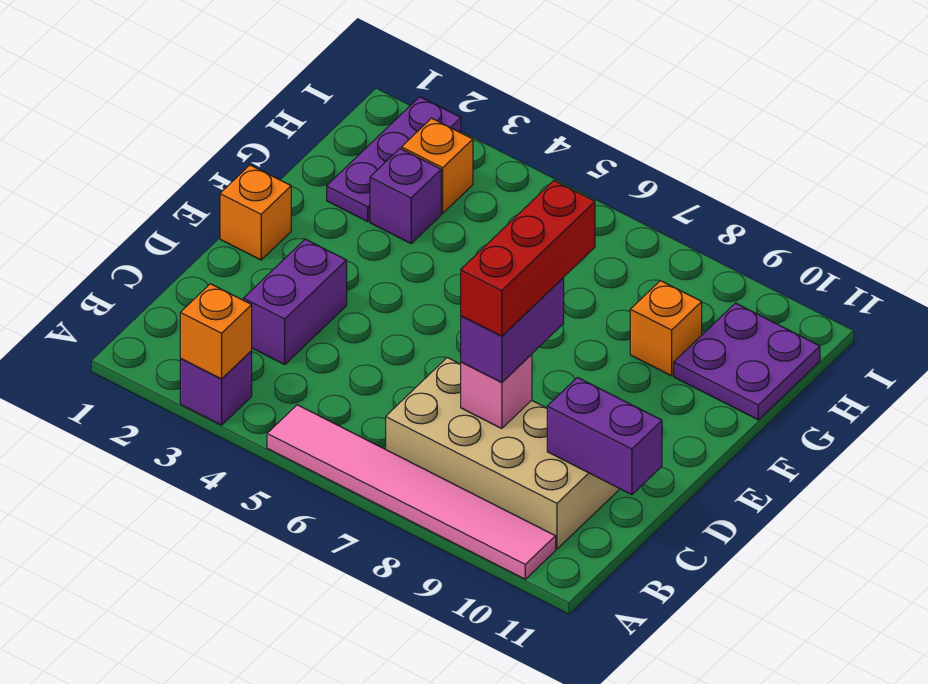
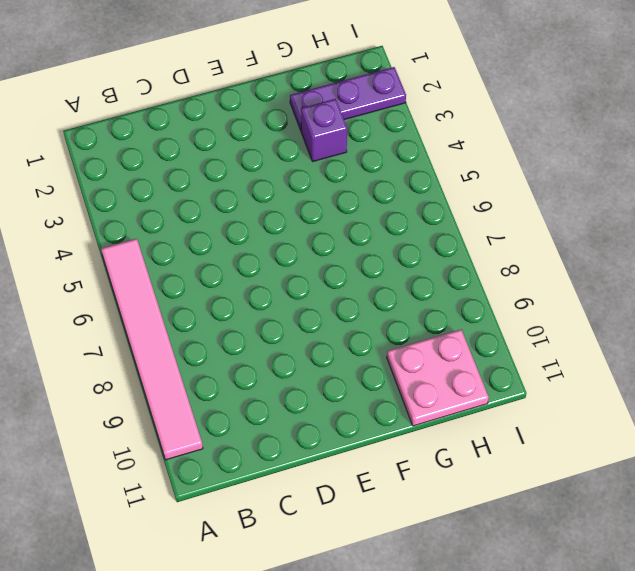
pink 2x2 plate [387,330,489,426] -> purple 2x2 plate [674,303,820,420]
none -> purple 1x1 brick [180,351,252,425]
none -> tan 2x4 brick [386,358,619,549]
none -> purple 1x2 brick [243,239,347,364]

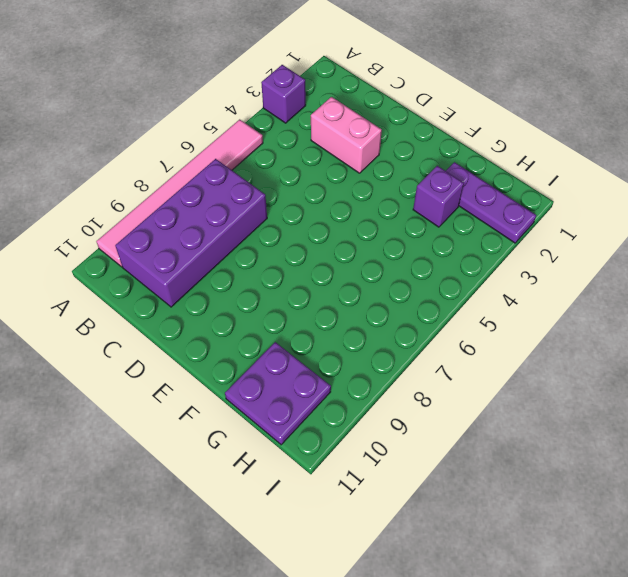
purple 2x4 brick [115,159,267,307] -> tan 2x4 brick [386,358,619,549]
pink 1x2 brick [311,97,382,173] -> purple 1x2 brick [243,239,347,364]
none -> orange 1x1 brick [220,165,291,260]
none -> orange 1x1 brick [630,281,702,376]
none -> orange 1x1 brick [402,118,473,213]

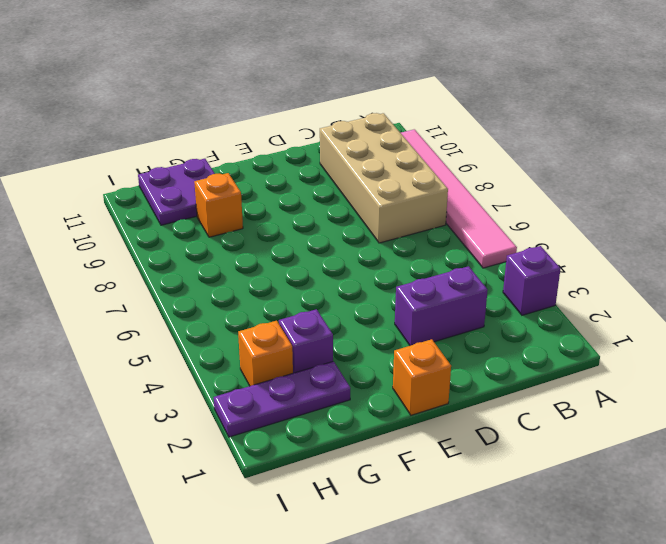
none -> orange 1x1 brick [180,284,252,379]
none -> pink 1x1 brick [461,354,532,429]
none -> purple 1x2 brick [547,378,662,495]

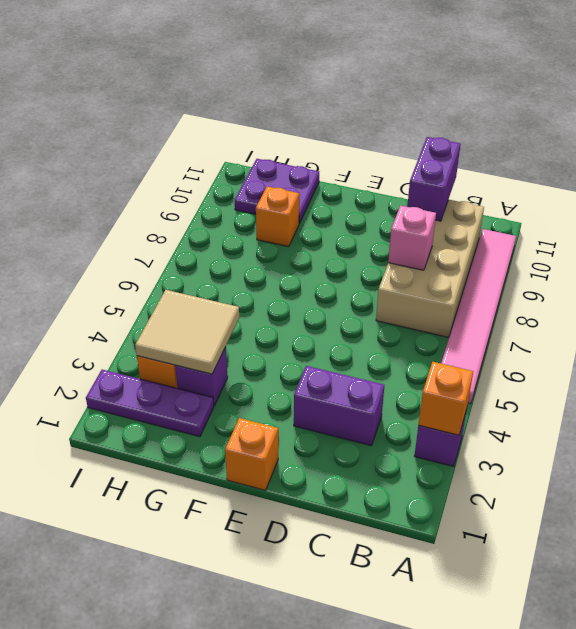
tan 2x2 tile [135,290,239,374] -> none
none -> purple 1x2 brick [461,278,564,382]
none -> red 1x3 brick [461,181,595,336]

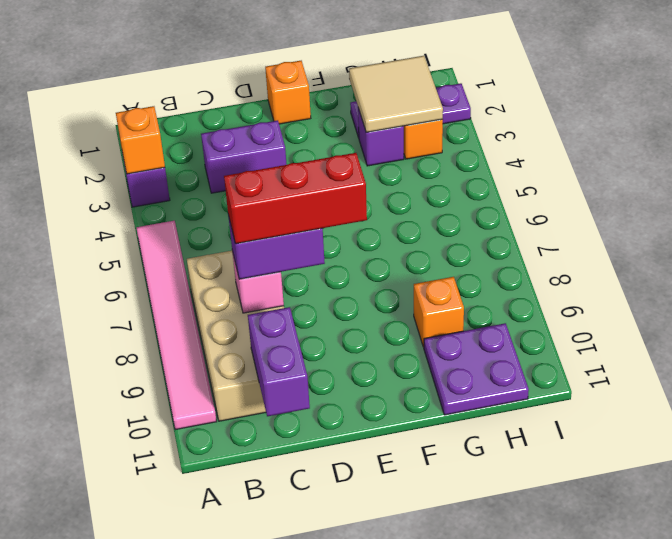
tan 2x2 tile [349,56,443,132] -> none

